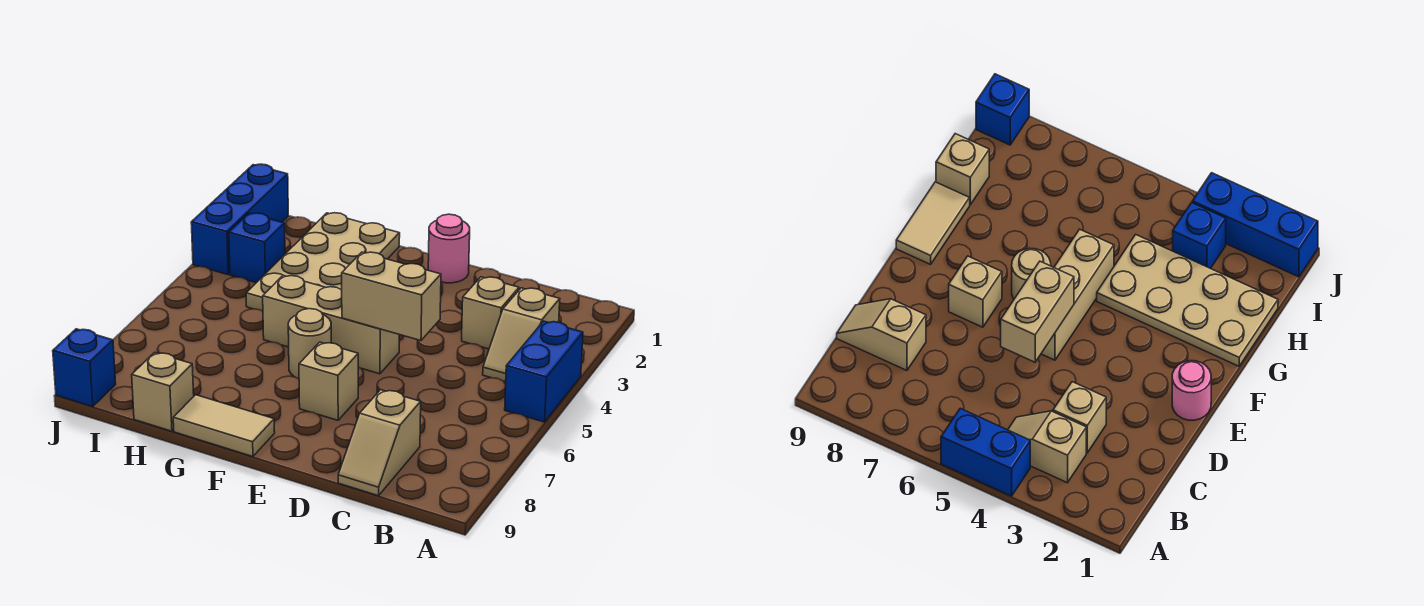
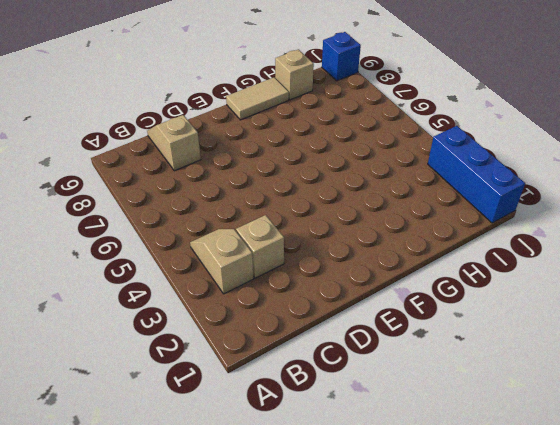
none -> blue 1x2 brick [505,321,583,422]
none -> pink 1x1 round brick [428,214,470,283]
none -> tan 1x3 brick [263,275,399,374]

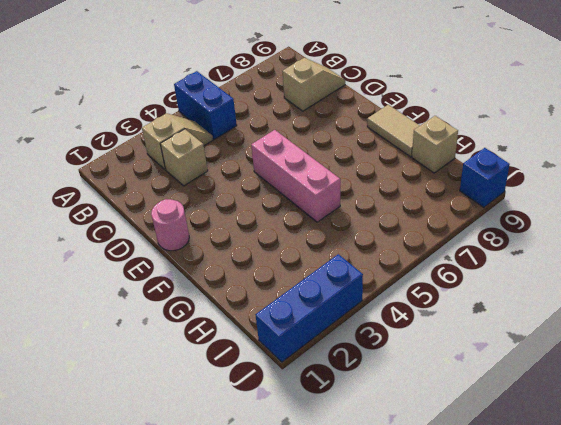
blue 1x2 brick [174,71,237,139] -> blue 1x2 brick turned to [505,321,583,422]
pink 1x3 brick [251,130,340,222] -> tan 1x3 brick [263,275,399,374]
none -> tan 1x1 brick [299,342,358,420]
none -> tan 1x1 round brick [288,309,331,379]
none -> tan 2x4 plate [246,213,400,311]

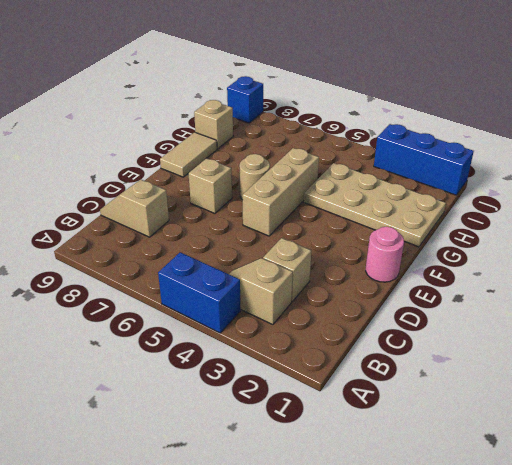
none -> blue 1x1 brick [229,213,285,283]
none -> tan 1x2 brick [342,252,441,341]

